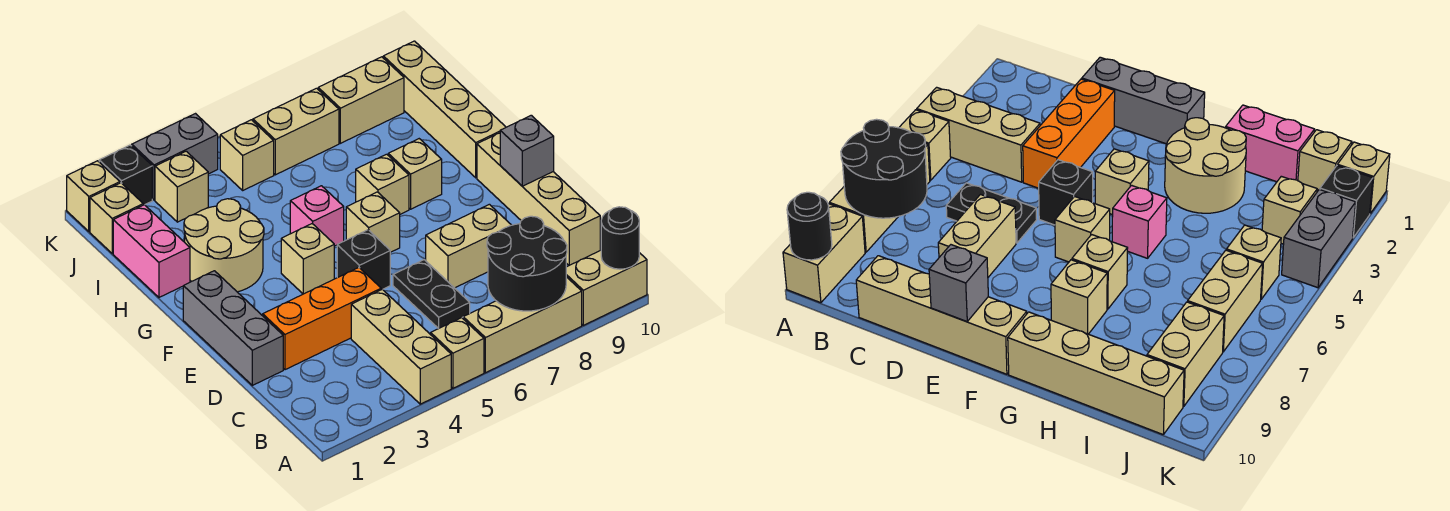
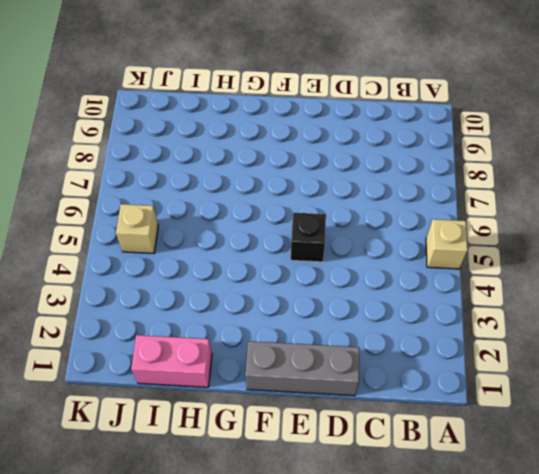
none -> tan 1x3 brick [351,289,451,404]
none -> tan 1x3 brick [463,277,582,373]
none -> tan 1x2 brick [566,250,647,325]

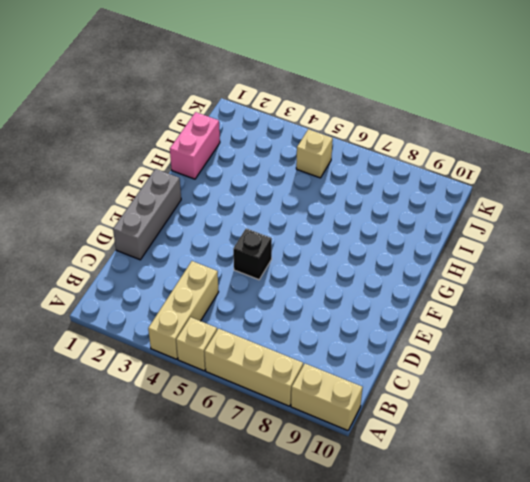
none -> black 1x2 plate [393,260,470,329]
none -> tan 1x4 brick [477,133,600,265]
none -> orange 1x3 brick [263,268,381,370]

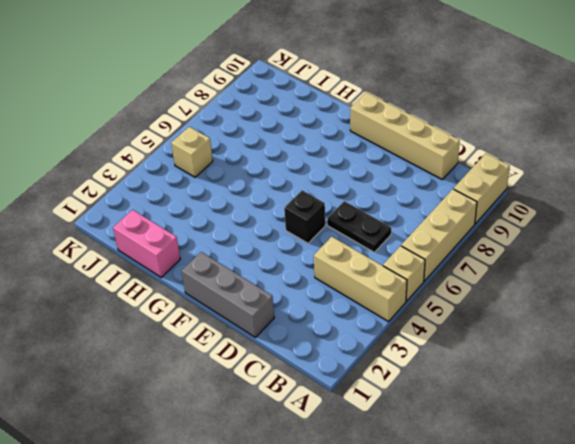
none -> orange 1x3 brick [263,268,381,370]
none -> tan 1x2 brick [426,204,511,288]
none -> tan 1x1 brick [281,224,334,294]

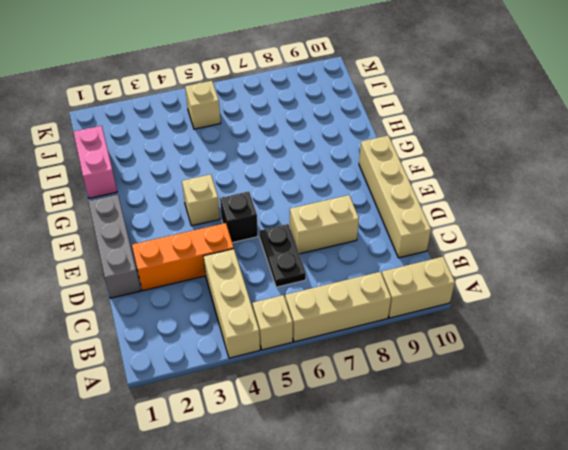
none -> tan 1x1 brick [346,192,400,252]
none -> tan 2x2 round brick [184,199,264,292]
none -> pink 1x1 brick [290,186,344,246]

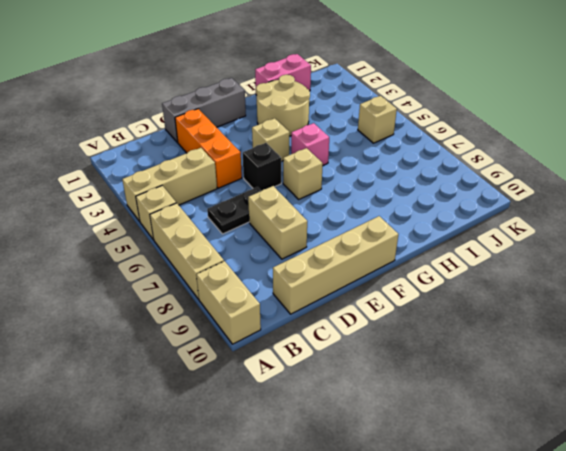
none -> tan 1x1 brick [356,154,409,214]
none -> tan 1x1 brick [388,139,442,209]
none -> tan 1x4 brick [383,41,506,178]

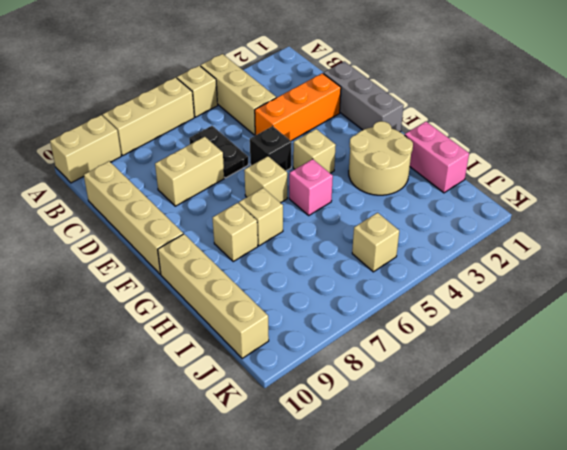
none -> tan 1x1 brick [90,183,143,253]
none -> tan 1x1 brick [155,151,208,222]
none -> tan 1x2 brick [253,88,339,175]

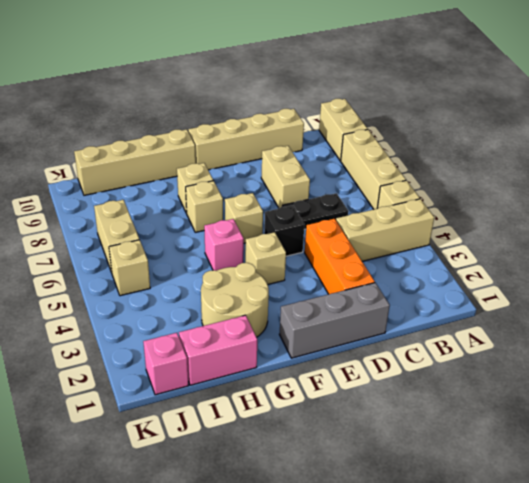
pink 1x1 brick [143,333,189,395] -> tan 1x1 brick [90,183,143,253]
none -> tan 1x1 brick [155,151,208,222]
none -> tan 1x2 brick [318,57,404,143]
none -> tan 1x1 brick [67,161,120,231]

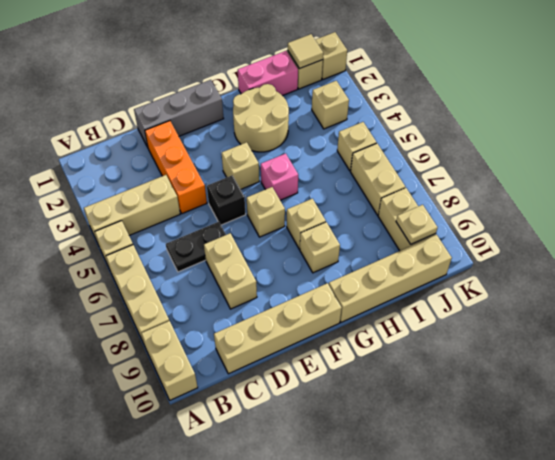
tan 1x1 tile [288,34,323,69] -> none
tan 1x1 plate [396,205,438,244] -> none
none -> black 1x1 brick [99,145,152,205]
none -> grey 1x2 brick [132,114,218,200]
none -> black 2x2 round brick [487,216,567,311]

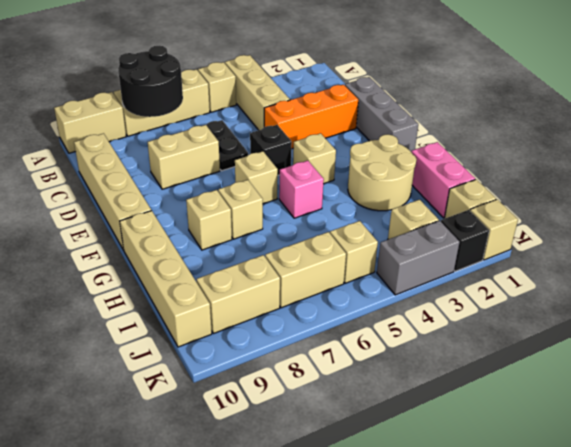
none -> black 1x1 round brick [601,207,639,269]
none -> grey 1x1 brick [500,115,554,186]

